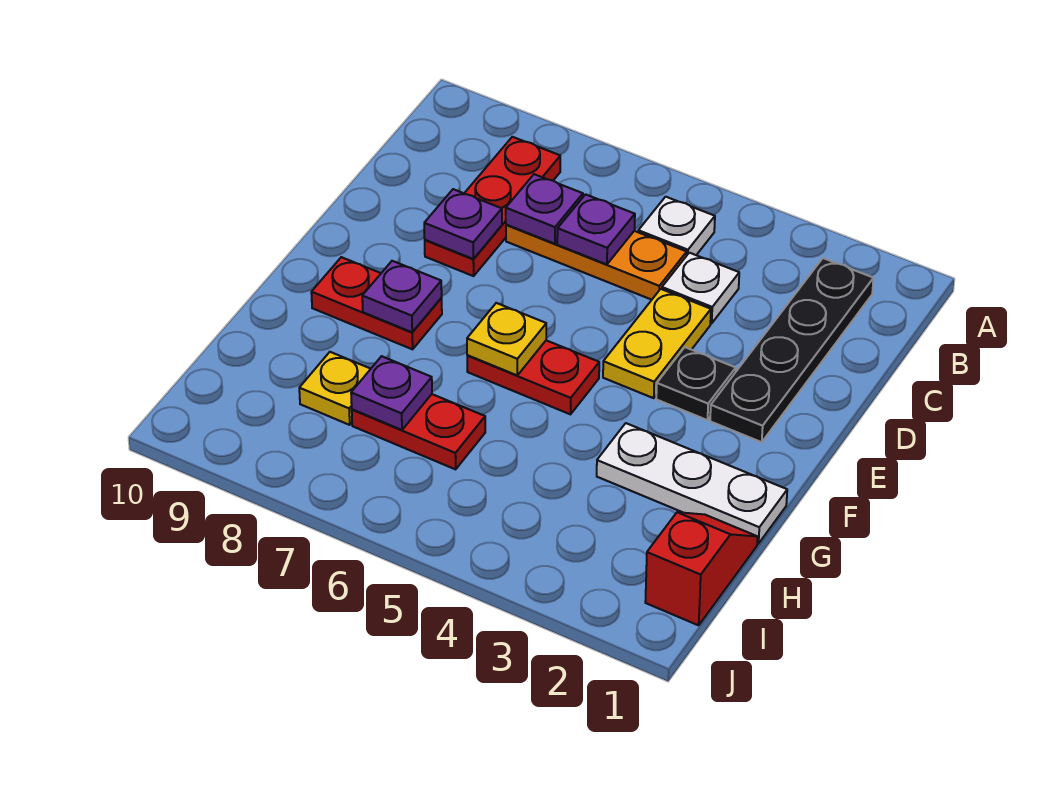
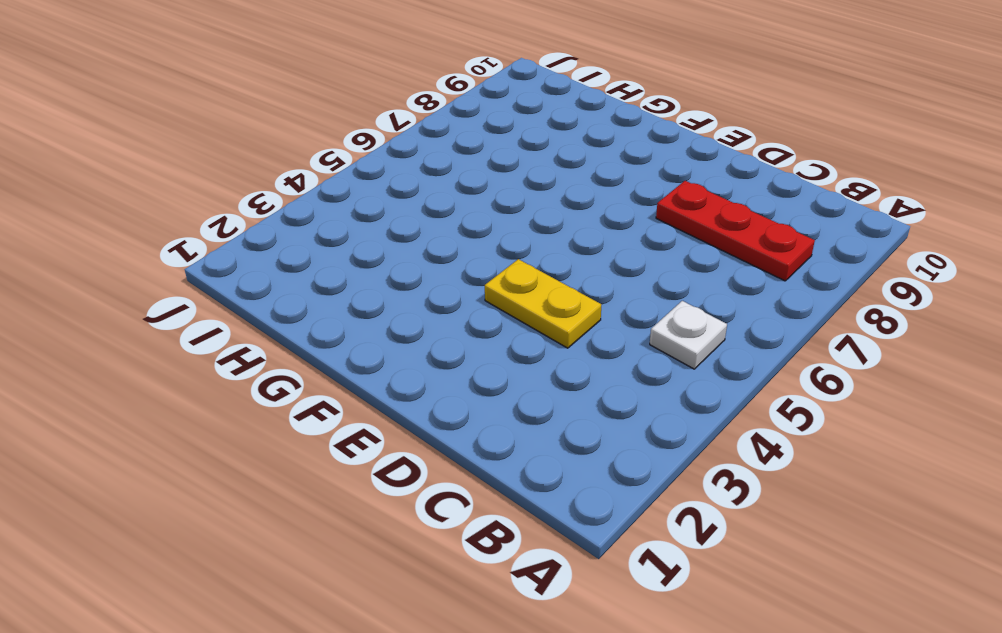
none -> black 1x4 plate [710,258,873,442]
none -> white 1x1 plate [662,253,739,323]
none -> orange 1x3 plate [506,225,687,300]

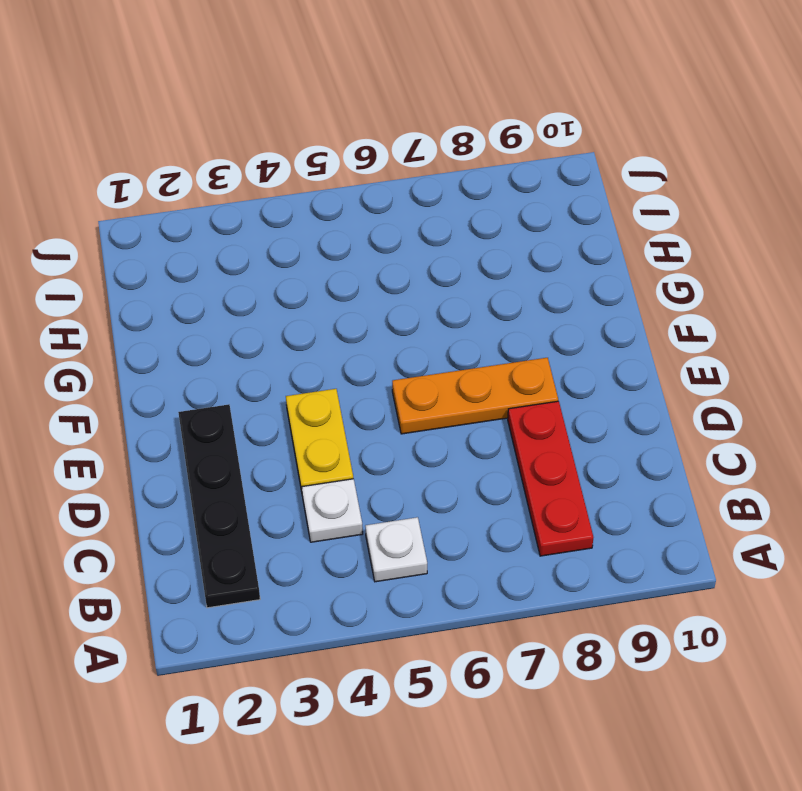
orange 1x3 plate [392,358,558,434] -> orange 1x3 plate moved to [506,225,687,300]
none -> black 1x1 plate [656,347,736,420]
none -> red 1x2 plate [467,340,599,414]
none -> red 1x2 plate [311,257,442,349]

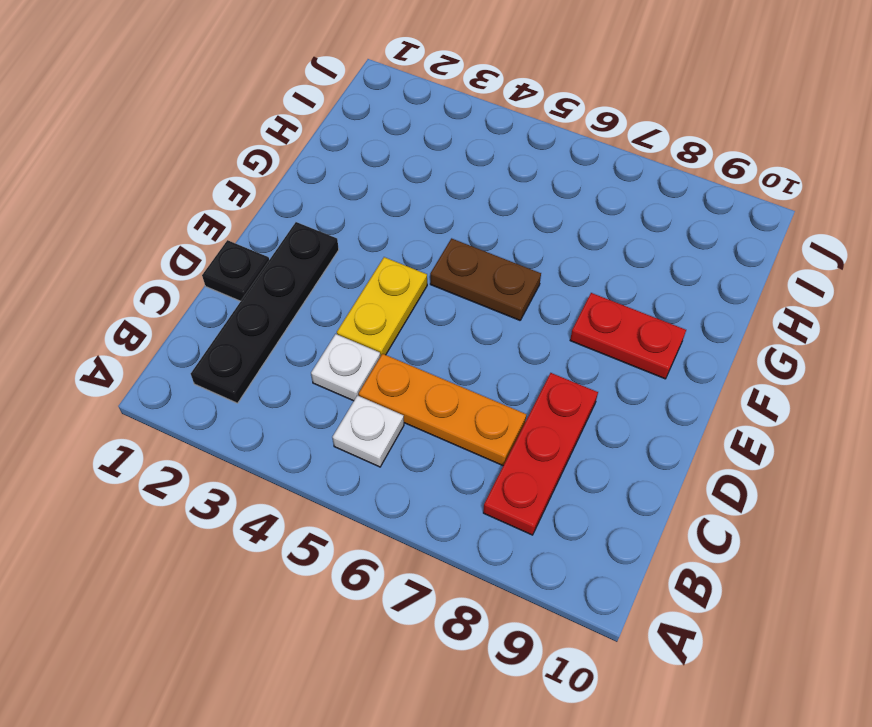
black 1x1 plate [202,240,269,301] -> black 1x1 plate moved to [656,347,736,420]
brown 1x2 plate [430,238,541,320] -> red 1x2 plate [467,340,599,414]
none -> white 1x3 plate [597,423,787,544]
none -> red 1x2 slope [645,512,758,625]
none -> red 1x2 plate [352,394,485,469]

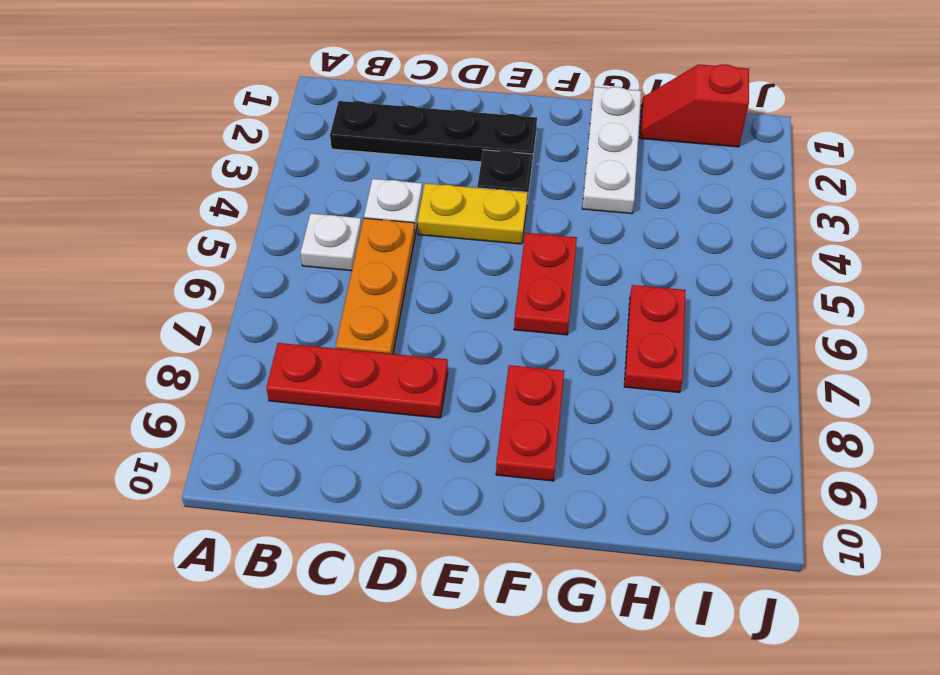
none -> yellow 1x1 plate [299,352,370,425]
none -> purple 1x1 plate [557,194,635,264]
none -> purple 1x1 plate [506,174,583,244]

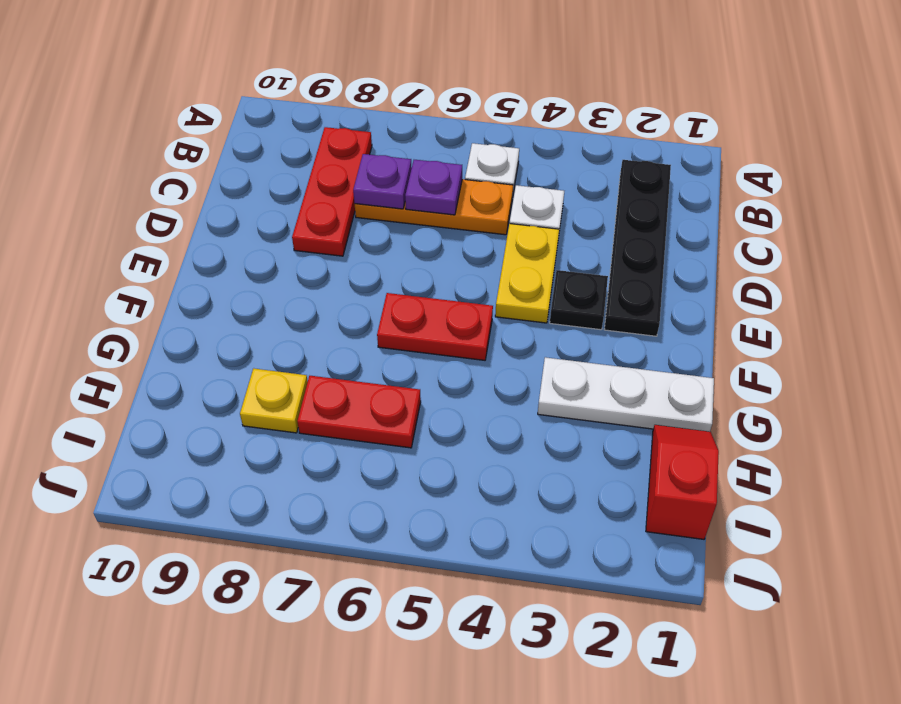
none -> red 1x2 plate [311,257,442,349]
none -> purple 1x1 plate [424,189,502,259]
none -> yellow 1x1 plate [467,303,546,375]

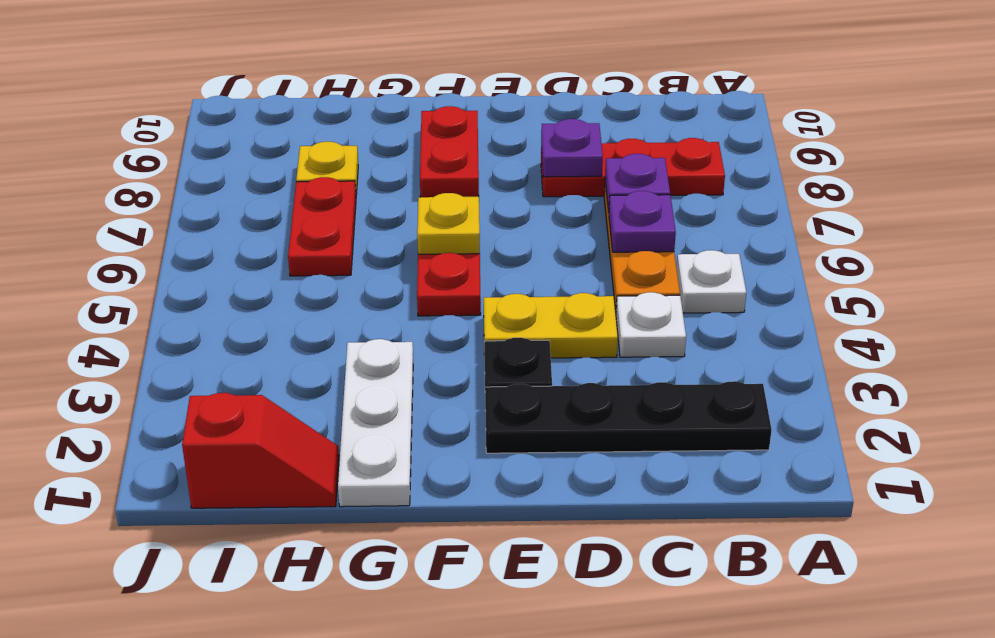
none -> purple 1x1 plate [362,261,442,332]
none -> purple 1x1 plate [351,356,432,430]

